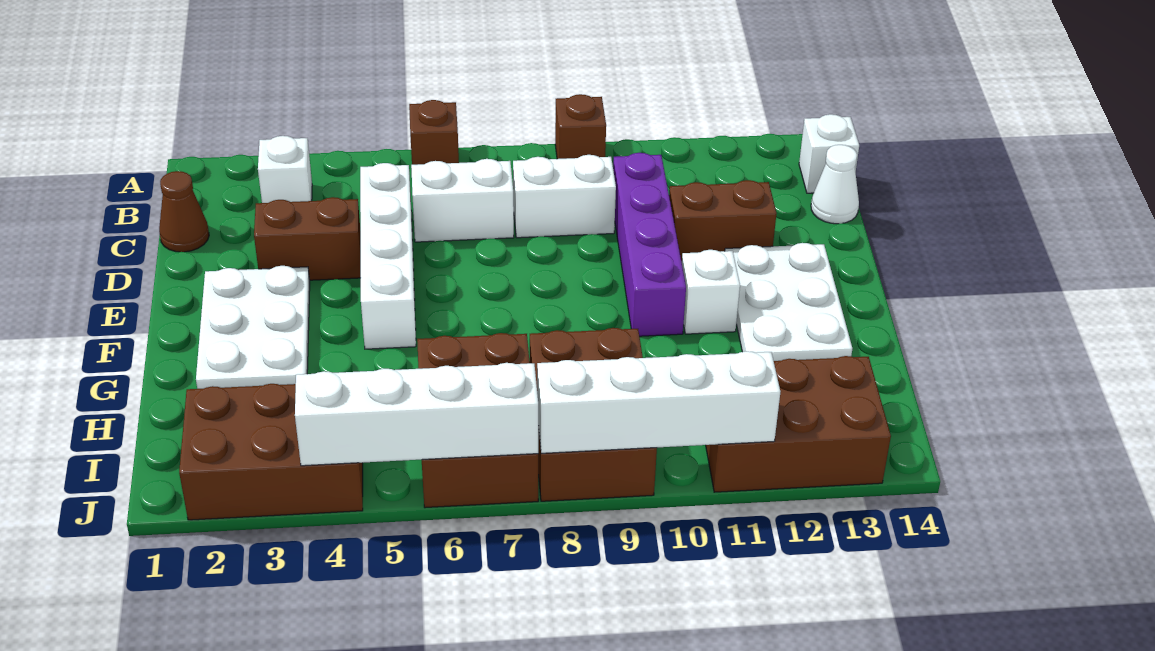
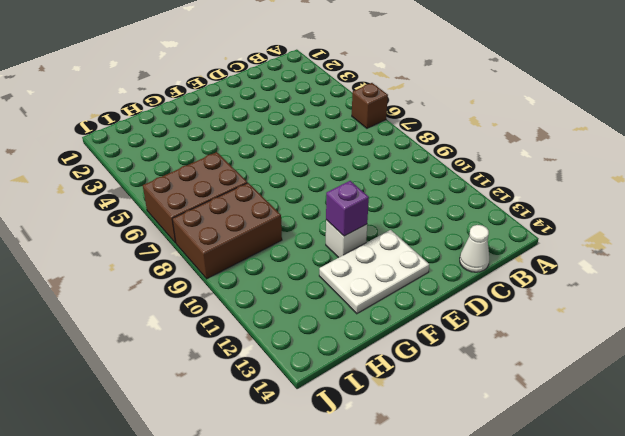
purple 1x1 brick [326,181,369,236] -> none
none -> brown 1x1 brick [555,94,606,159]
none -> white 1x1 brick [258,136,312,203]
none -> white 1x1 brick [799,114,859,193]

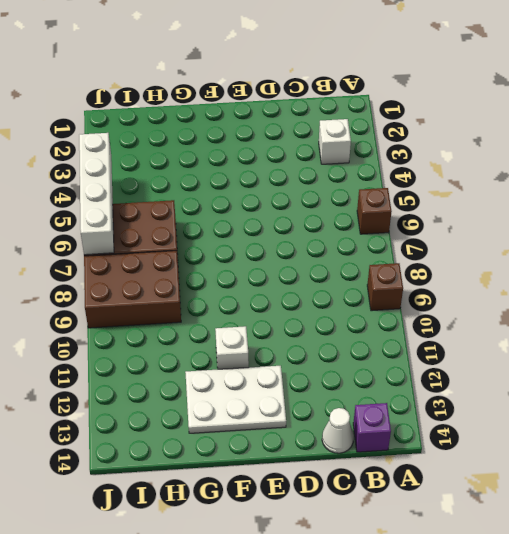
purple 1x1 brick [353,403,391,452] -> white 1x1 brick [799,114,859,193]
none -> brown 1x1 cone [159,171,209,252]
none -> white 1x4 brick [360,163,416,349]
none -> white 1x2 brick [411,159,514,242]

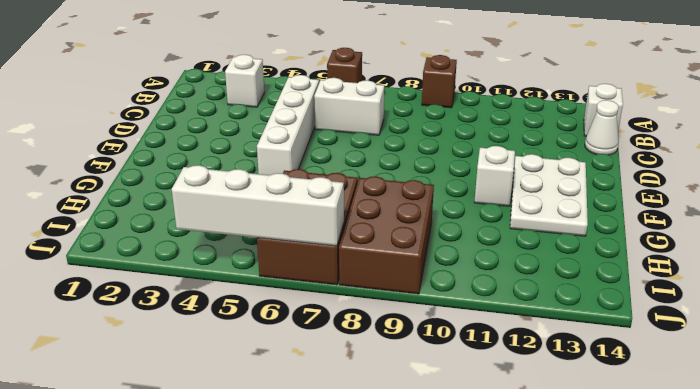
none -> brown 1x1 cone [159,171,209,252]
none -> white 1x2 brick [513,155,616,238]
none -> purple 1x4 brick [613,153,686,336]

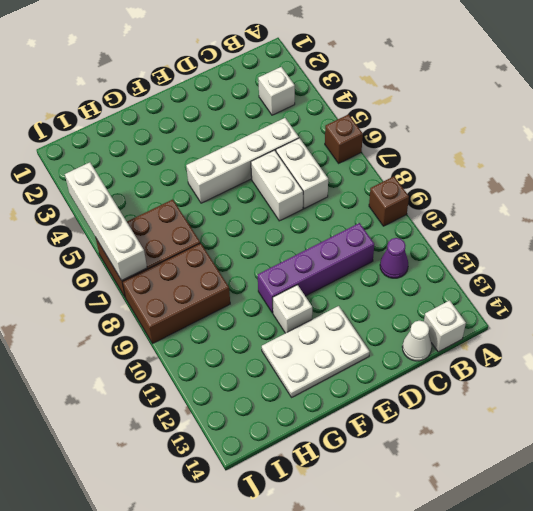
purple 1x1 cone [380,238,408,278] -> none
white 1x2 brick [251,150,303,221] -> white 1x2 brick moved to [513,155,616,238]
none -> brown 1x1 cone [159,171,209,252]
none -> brown 1x2 brick [254,197,361,280]
none -> brown 1x2 brick [669,180,777,262]

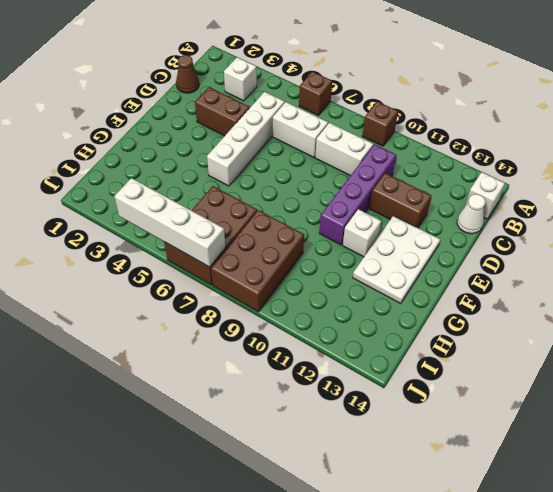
none -> white 2x3 plate [196,266,310,389]
none -> brown 2x3 brick [179,384,363,520]
none -> brown 2x3 brick [706,356,891,492]

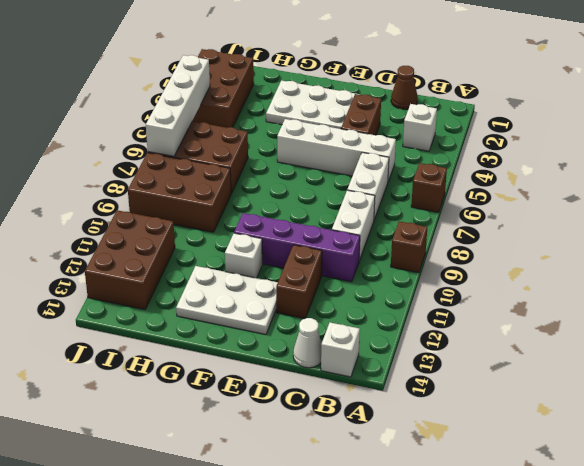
none -> white 1x4 brick [537,351,780,453]

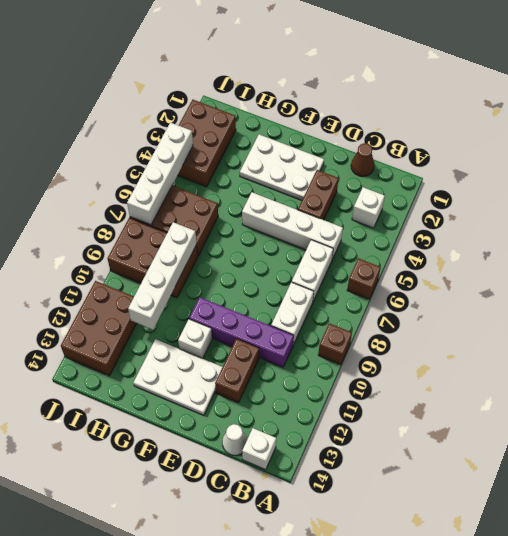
white 1x4 brick [128,222,197,329] -> white 1x4 brick moved to [537,351,780,453]

